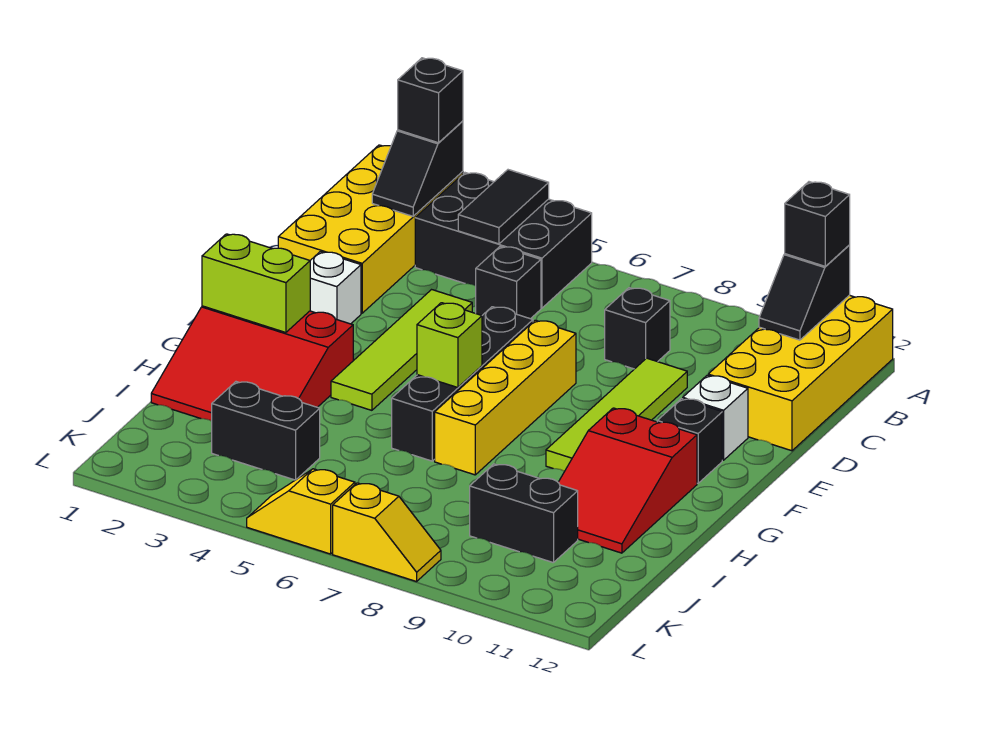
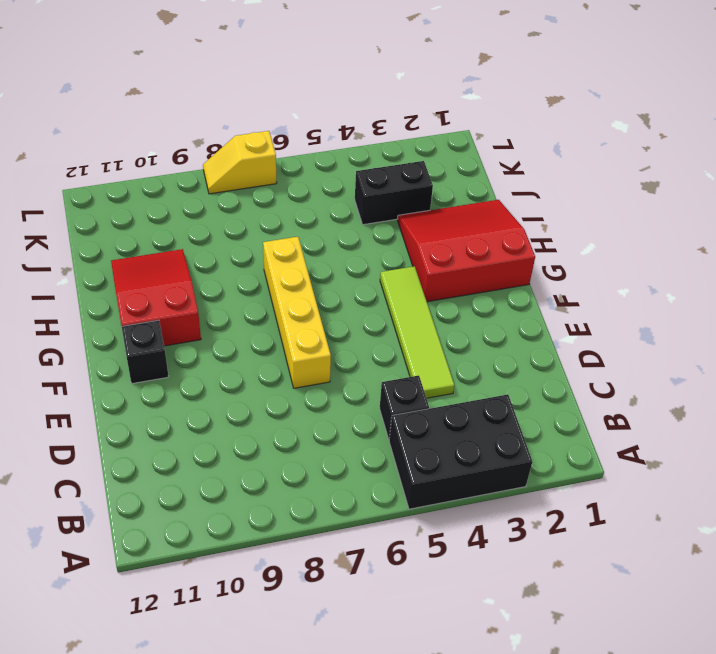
none -> yellow 2x4 brick [278,145,463,313]
none -> yellow 2x4 brick [708,295,893,451]
none -> black 1x1 brick [605,288,670,369]

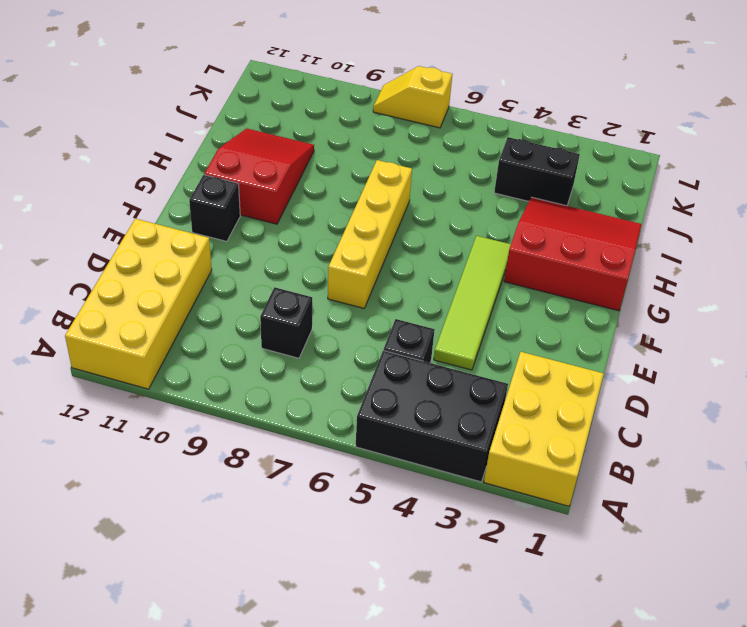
yellow 2x3 brick [484,352,604,506] -> yellow 2x4 brick [278,145,463,313]
none -> lime 1x4 tile [546,358,687,471]
none -> white 1x1 brick [310,252,361,324]
none -> black 1x4 brick [392,307,533,461]

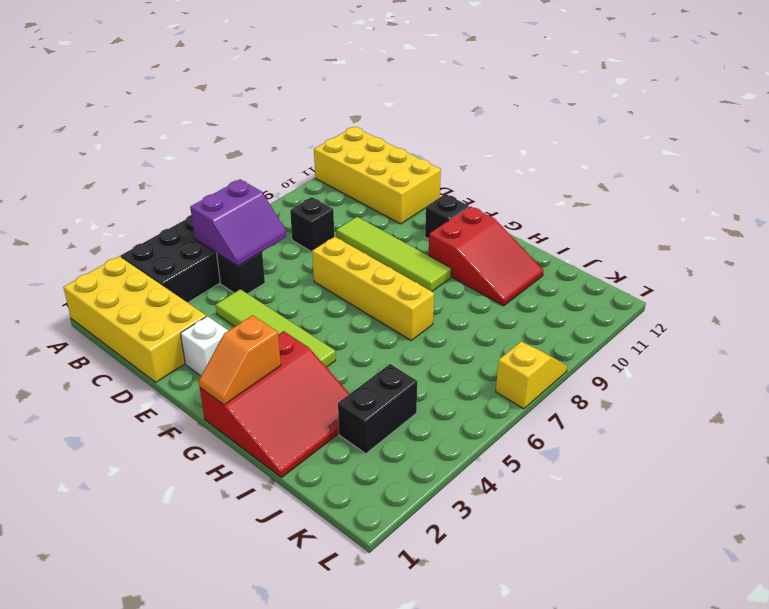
purple 2x2 slope [190,179,287,266] -> none
orange 1x2 slope [199,315,281,405] -> lime 1x2 brick [202,234,310,333]
none -> black 1x4 brick [392,307,533,461]
none -> white 1x1 brick [683,375,748,460]
none -> black 1x2 brick [470,464,578,563]

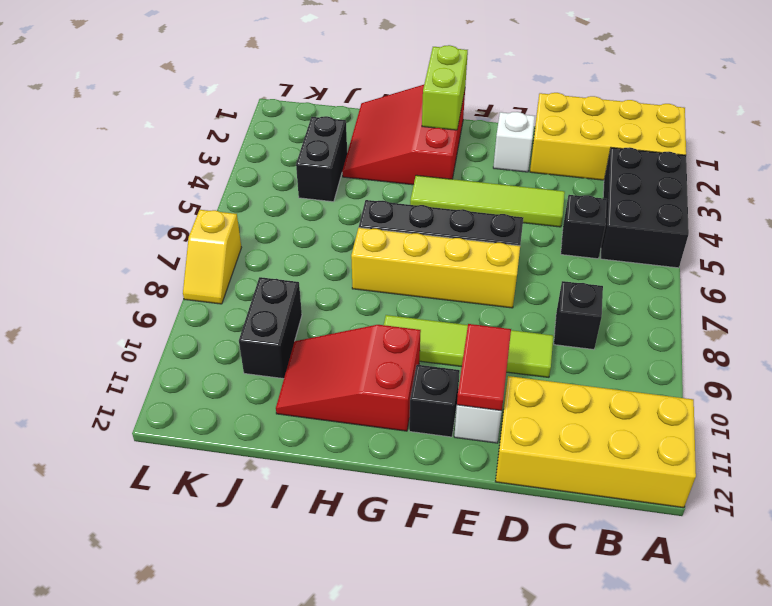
red 1x2 tile [457,324,511,411] -> none
none -> yellow 1x2 slope [247,469,355,554]
none -> black 1x2 slope [372,121,463,216]
none -> black 1x2 tile [458,170,549,244]

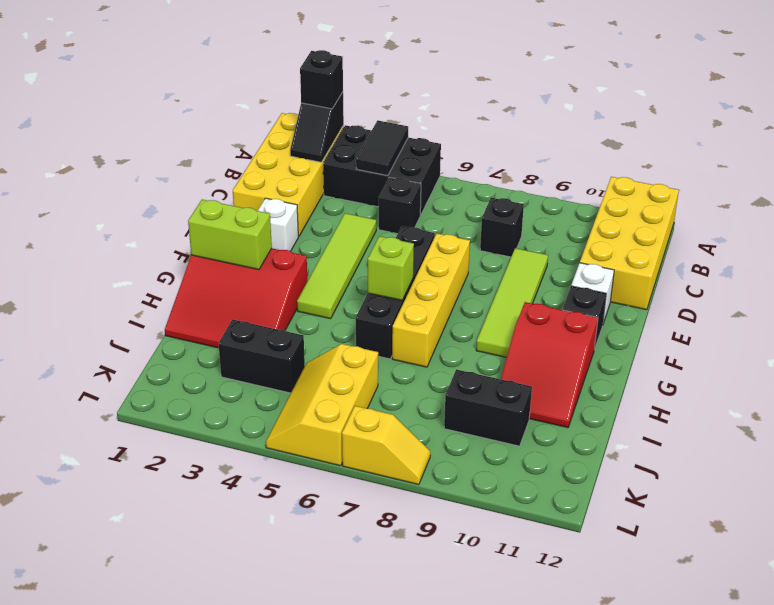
yellow 2x3 slope [266,344,378,466] -> yellow 1x2 slope [247,469,355,554]
none -> black 1x2 slope [759,245,850,340]
none -> black 1x1 brick [785,182,850,266]

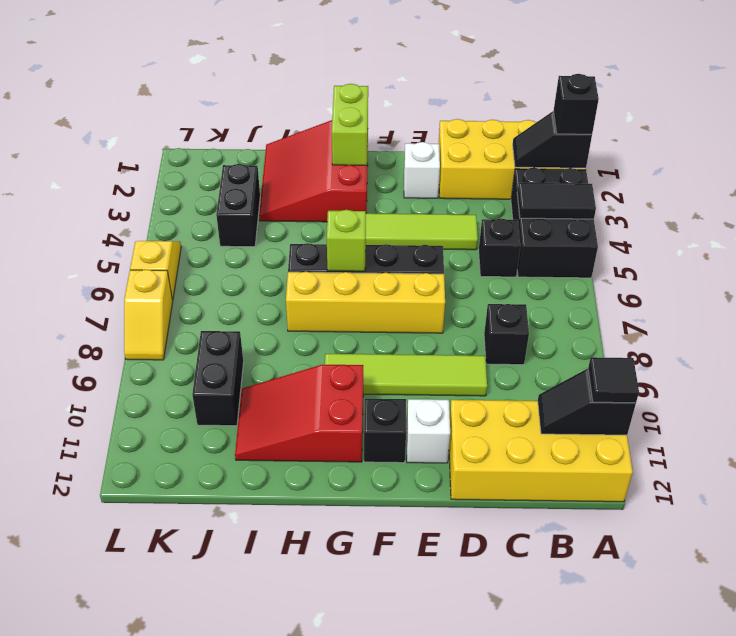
black 1x1 tile [588,357,639,403] -> black 1x1 brick [785,182,850,266]

